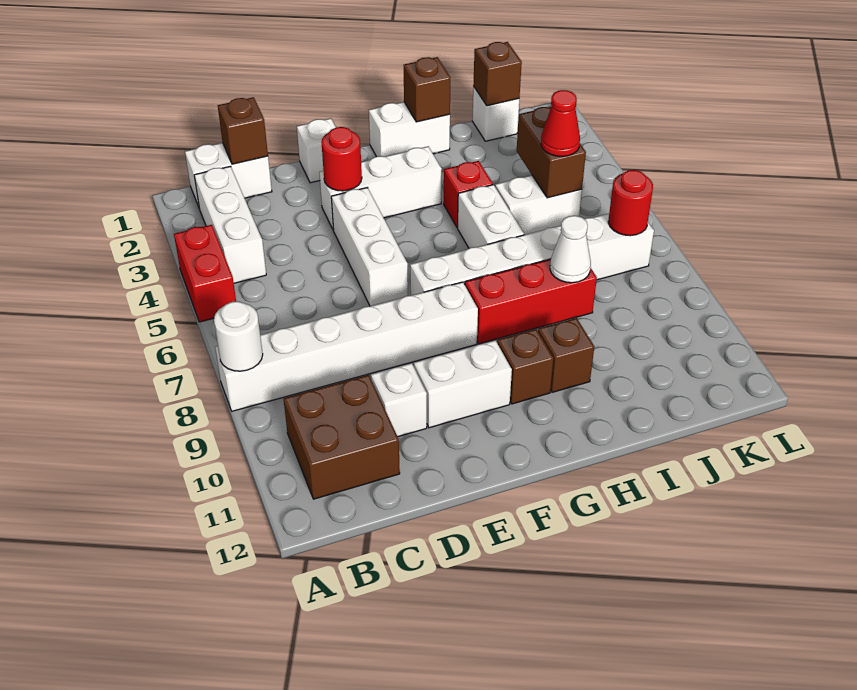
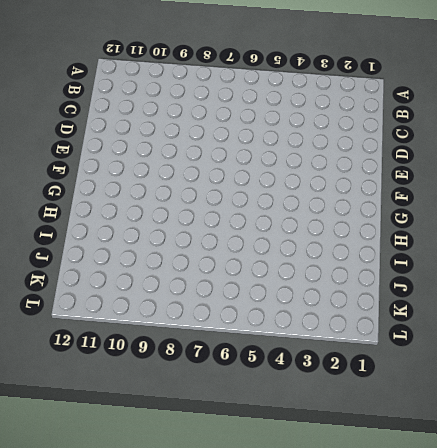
none -> red 1x2 brick [174,225,236,322]
none -> white 1x6 brick [215,282,478,411]
none -> white 1x2 brick [185,143,272,207]

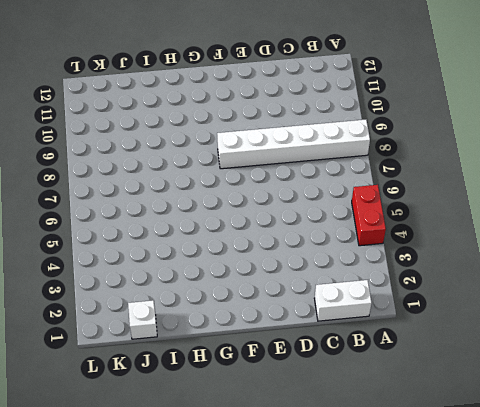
none -> white 1x3 brick [194,166,266,283]
none -> brown 2x2 brick [283,375,400,499]
none -> white 1x1 brick [371,363,427,437]

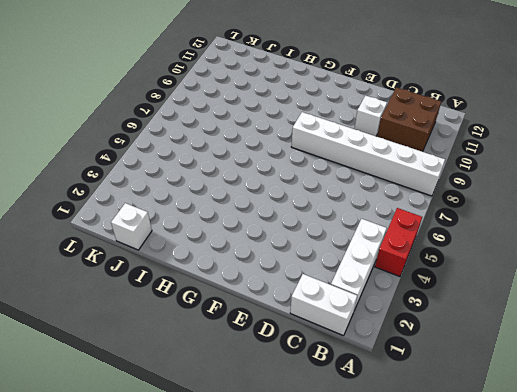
none -> white 1x1 brick [297,118,336,183]
none -> white 1x3 brick [319,146,442,230]
none -> white 1x3 brick [331,188,408,306]

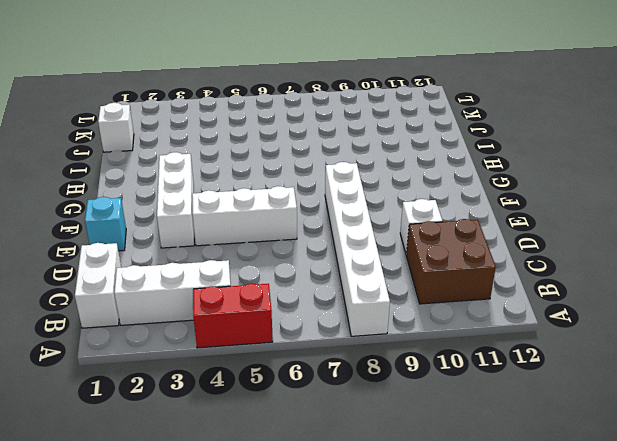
cyan 1x1 brick [85,197,126,251] -> white 1x1 brick [297,118,336,183]
none -> white 1x2 brick [414,340,512,428]
none -> white 1x6 brick [410,213,654,295]
none -> white 1x2 brick [369,102,450,157]

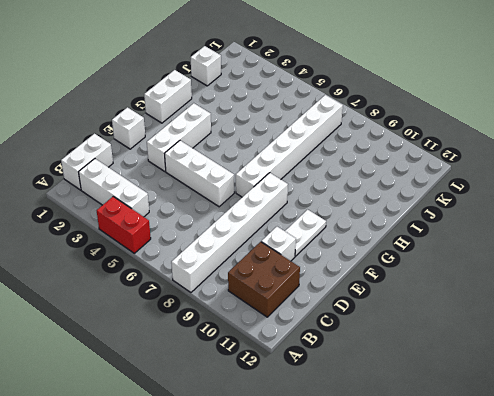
white 1x2 plate [285,210,326,256] -> white 1x2 brick [414,340,512,428]
none -> red 1x3 brick [465,259,597,344]
none -> brown 1x1 brick [497,329,553,404]
none -> red 1x1 brick [444,161,493,227]

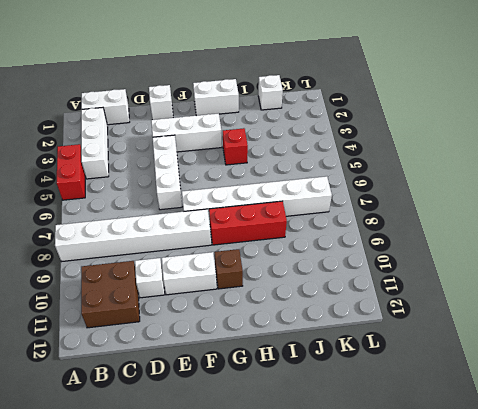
none -> white 1x2 brick [458,185,524,248]
none -> brown 1x1 brick [538,318,594,392]
none -> white 1x2 brick [495,175,582,235]

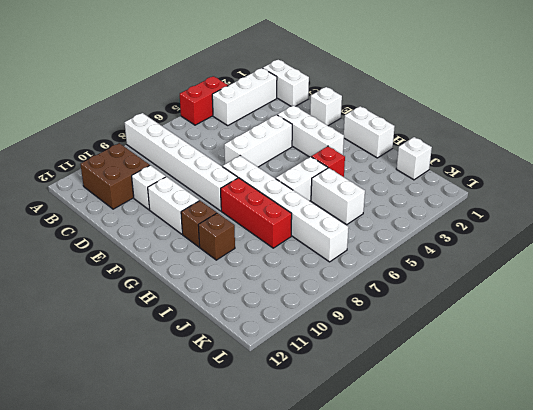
none -> white 1x1 round brick [214,301,263,371]
none -> brown 1x1 brick [218,97,268,164]
none -> red 1x1 round brick [322,127,362,191]

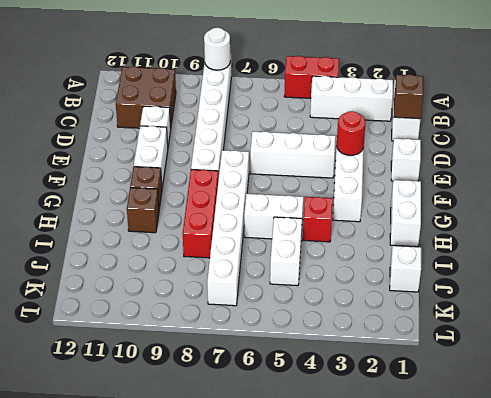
none -> brown 1x1 brick [404,57,451,122]
none -> white 1x1 cone [550,216,591,283]
none -> brown 1x1 brick [473,42,522,106]

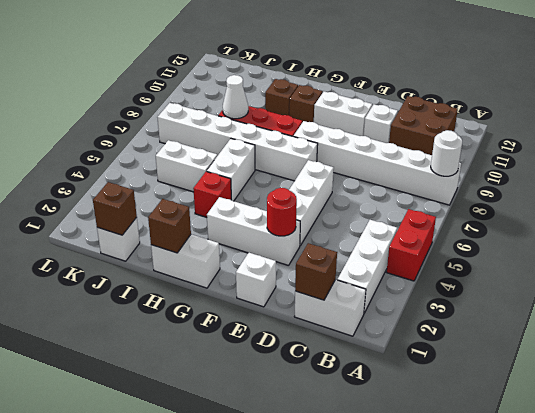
none -> brown 1x2 brick [517,107,586,198]
none -> red 1x1 round brick [608,170,653,236]
none -> red 1x1 cone [541,90,580,157]

